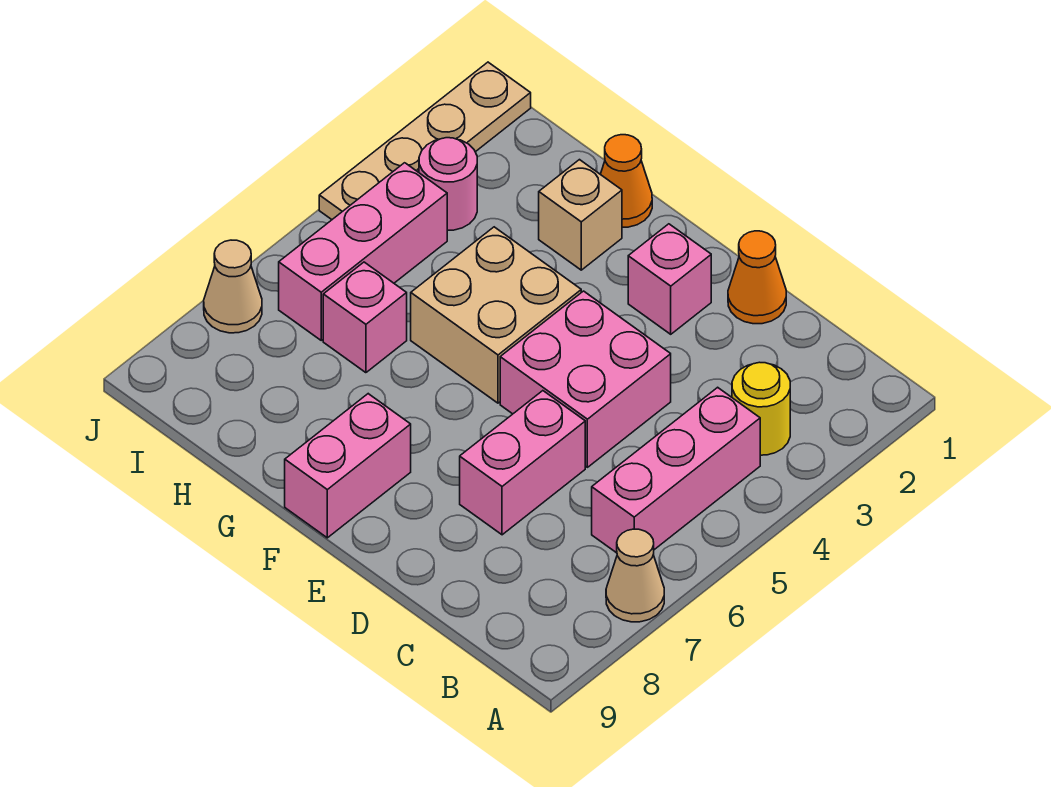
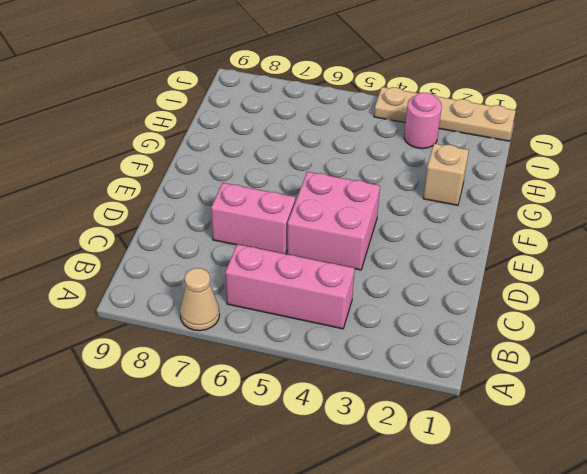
none -> yellow 1x1 round brick [732,362,790,455]
none -> orange 1x1 cone [728,231,786,324]
none -> pink 1x1 brick [628,224,711,334]

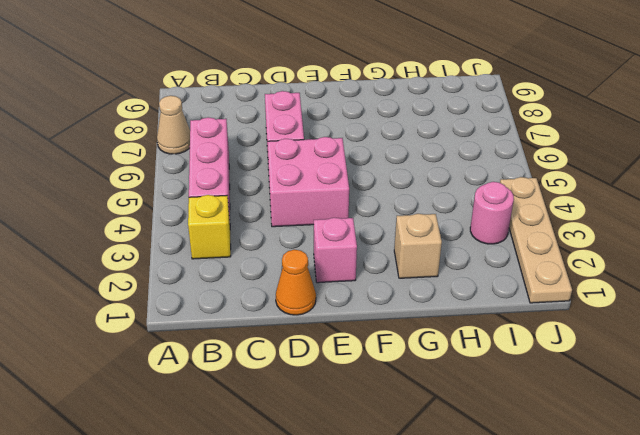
yellow 1x1 brick [188,195,231,259] -> yellow 1x1 round brick [732,362,790,455]
none -> tan 2x2 brick [411,227,581,403]
none -> pink 1x2 brick [285,394,411,538]
none -> orange 1x1 cone [600,135,652,227]

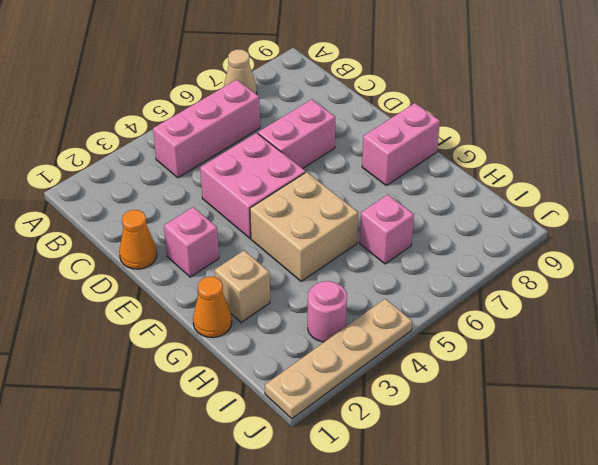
none -> yellow 1x1 round brick [732,362,790,455]
none -> pink 1x3 brick [279,163,447,340]
none -> tan 1x1 cone [204,240,262,333]

